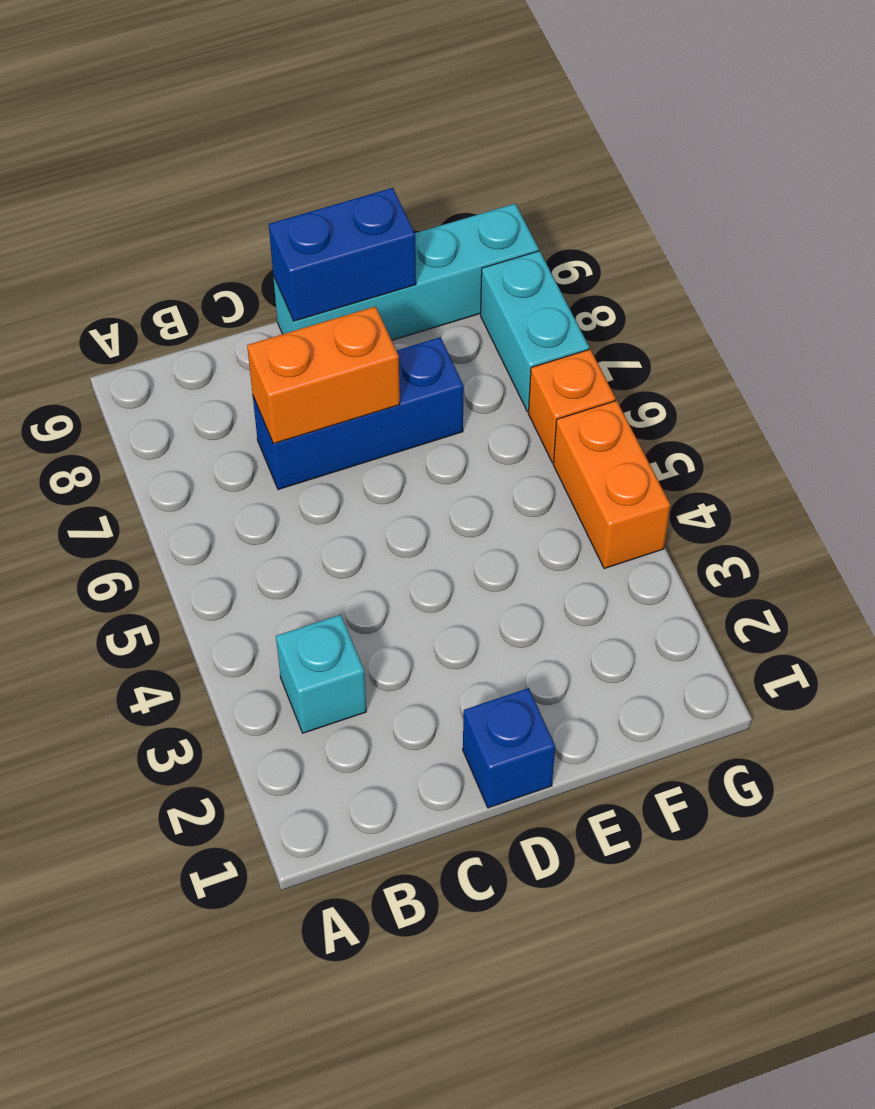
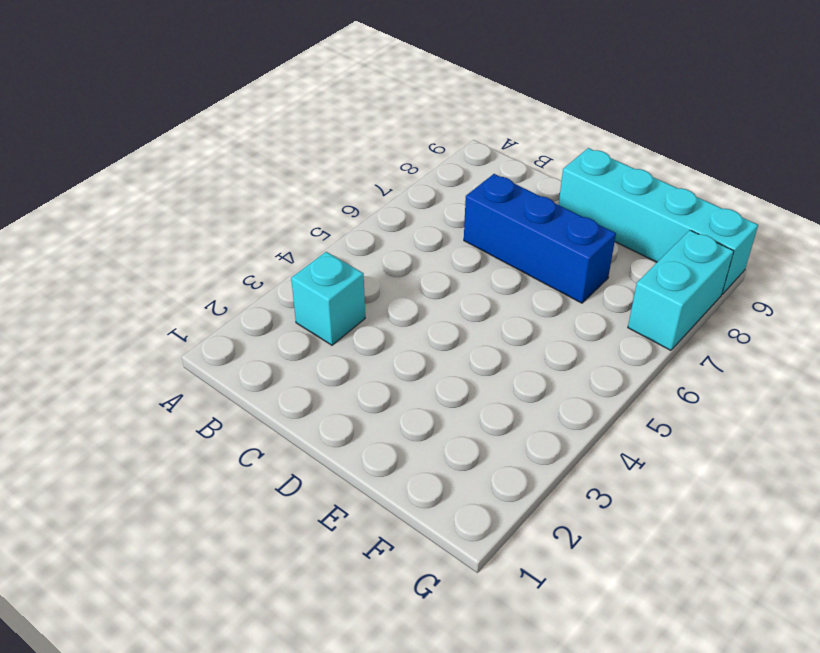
none -> blue 1x1 brick [463,688,555,808]
none -> orange 1x2 brick [553,401,670,569]

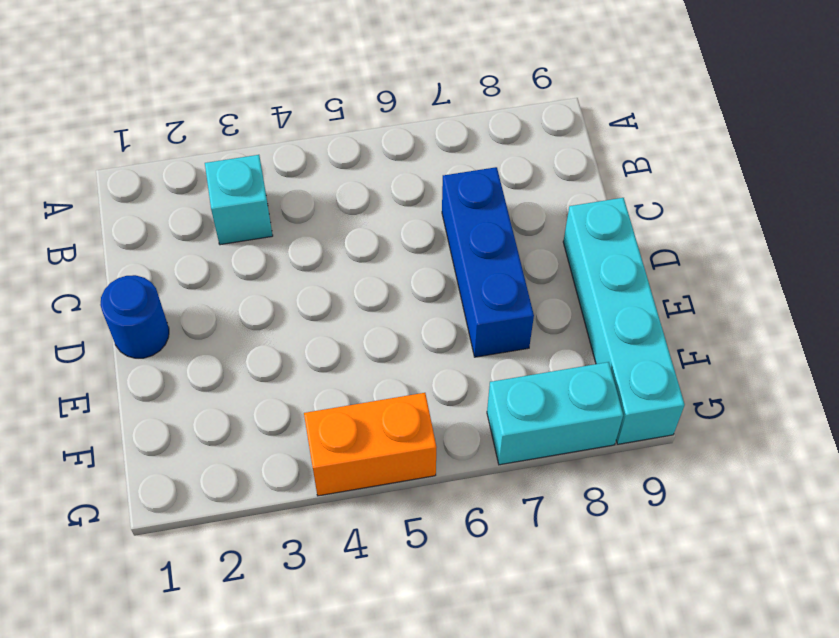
blue 1x1 round brick [100,275,169,358] -> blue 1x1 brick [463,688,555,808]
none -> orange 1x1 brick [528,349,615,462]
none -> orange 1x2 brick [247,306,400,444]

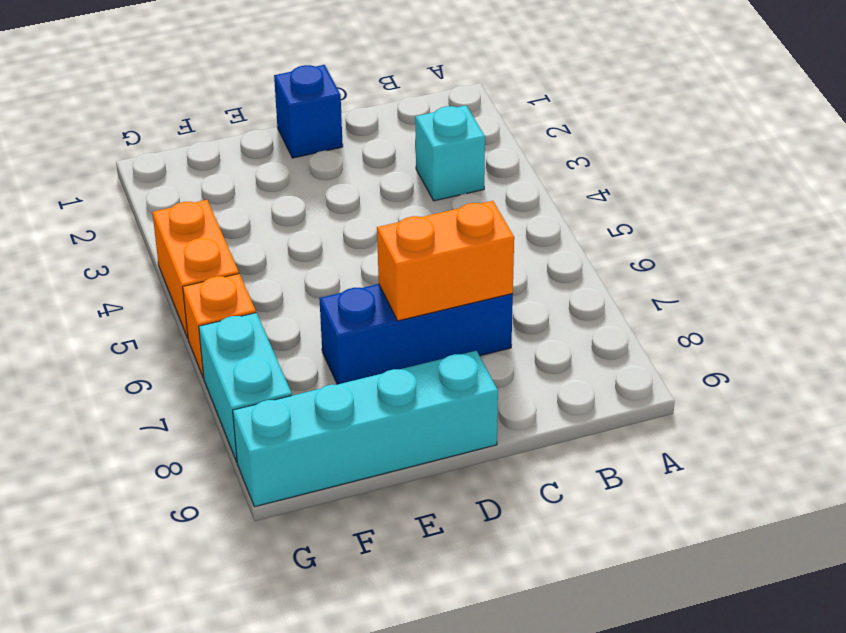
none -> blue 1x2 brick [269,188,416,321]

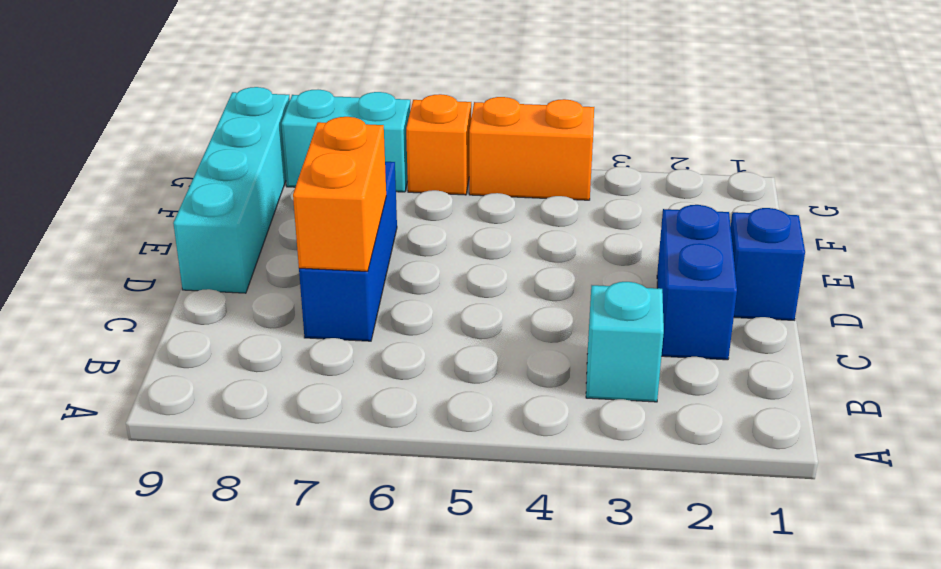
blue 1x2 brick [657,205,737,360] -> blue 1x2 brick moved to [269,188,416,321]

